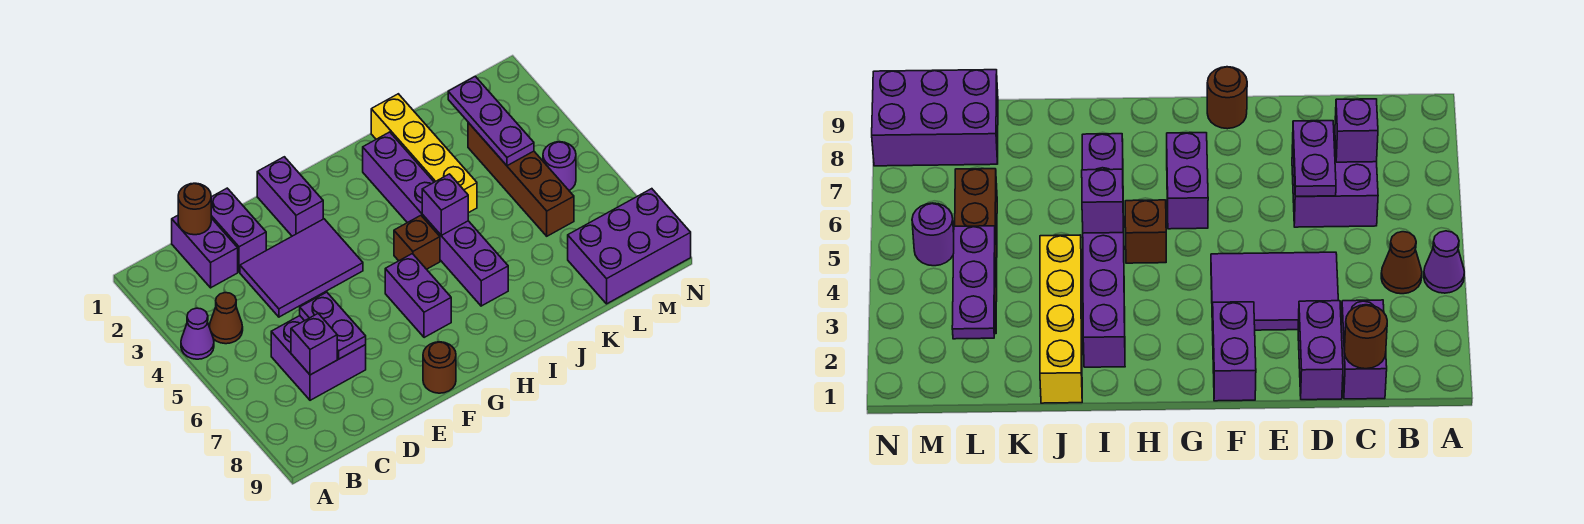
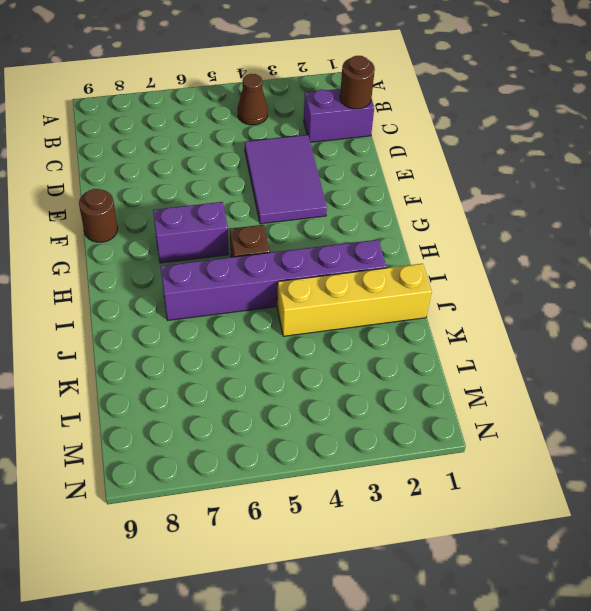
none -> purple 1x1 cone [181,308,214,359]
none -> purple 2x2 brick [271,316,366,400]
none -> purple 1x2 brick [211,188,266,272]

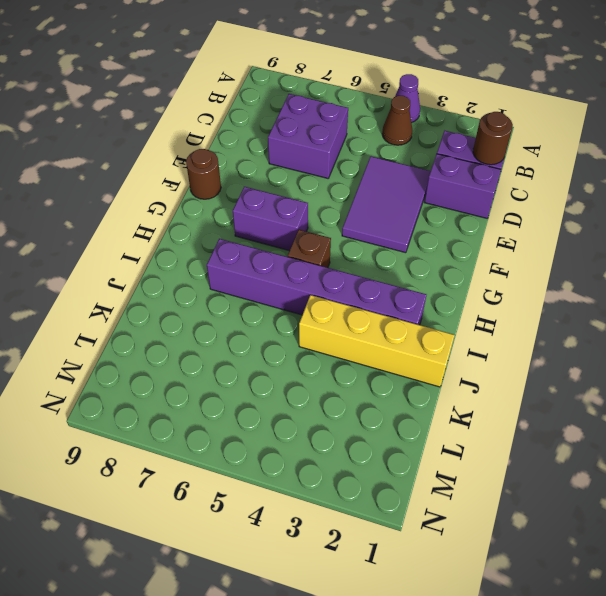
none -> purple 1x2 brick [257,157,323,236]
none -> brown 1x4 brick [468,123,574,236]
none -> purple 2x3 brick [568,189,691,304]

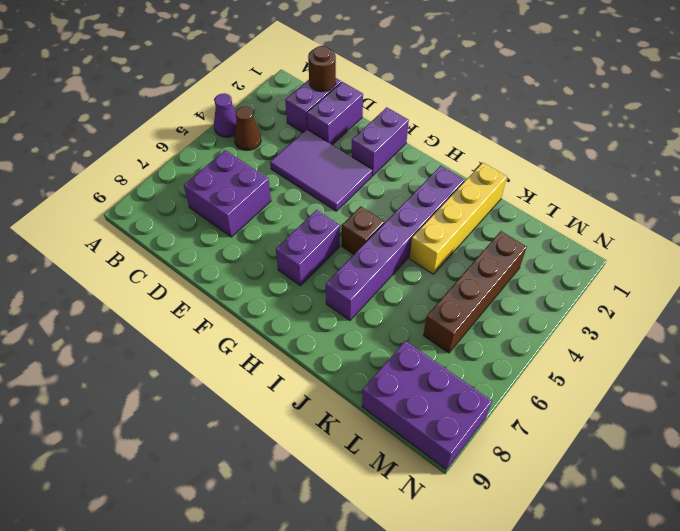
none -> brown 1x1 round brick [423,342,456,393]
none -> purple 1x1 round brick [543,142,576,190]
none -> purple 1x1 brick [291,313,337,375]

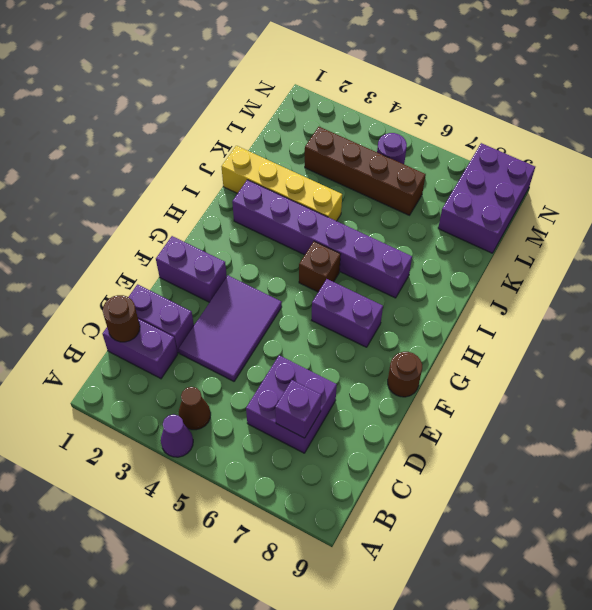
none -> purple 1x2 plate [300,292,366,359]
none -> purple 1x1 brick [422,174,468,235]
none -> purple 1x3 plate [448,76,534,166]

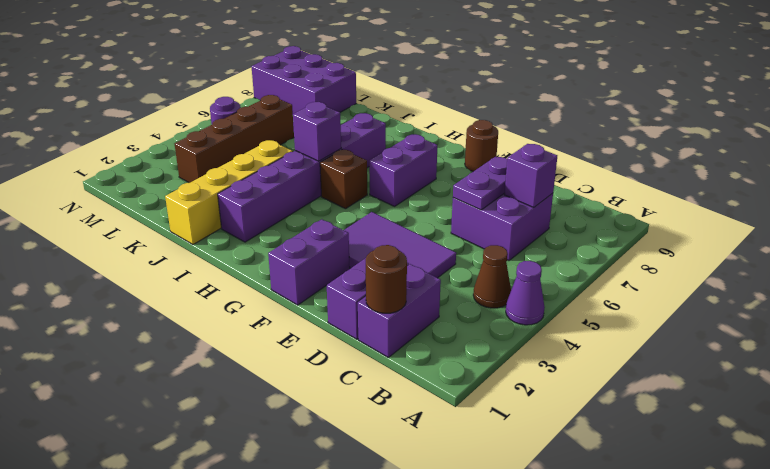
none -> purple 1x3 plate [448,76,534,166]

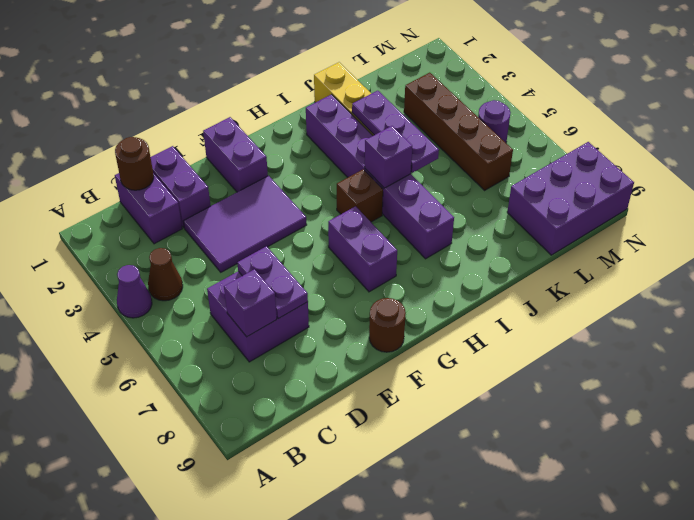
purple 1x3 plate [352,91,439,173] -> purple 1x3 plate moved to [448,76,534,166]

